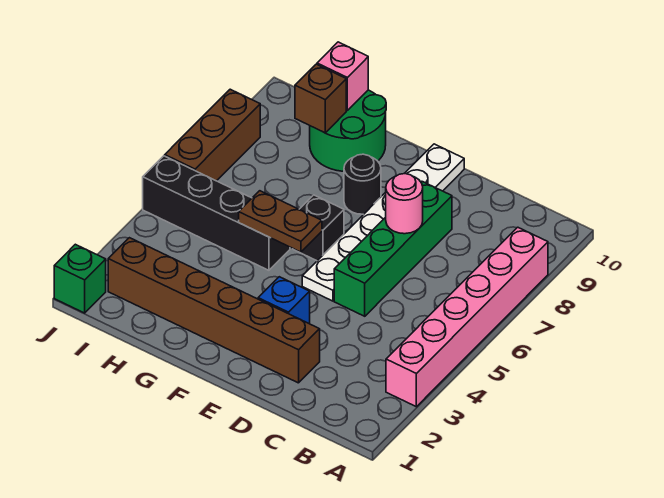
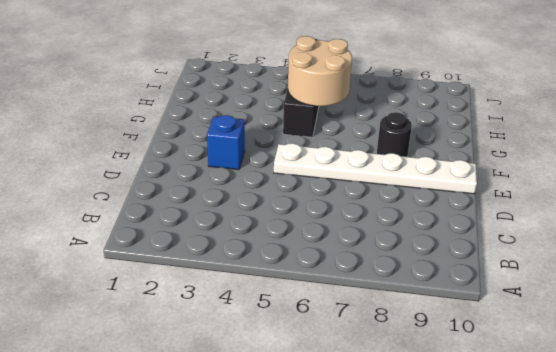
tan 2x2 round brick [288,36,352,106] -> brown 1x2 plate [239,191,322,252]
none -> pink 1x6 brick [386,227,548,407]
none -> brown 1x6 brick [108,238,320,383]
none -> green 1x4 brick [334,181,452,316]

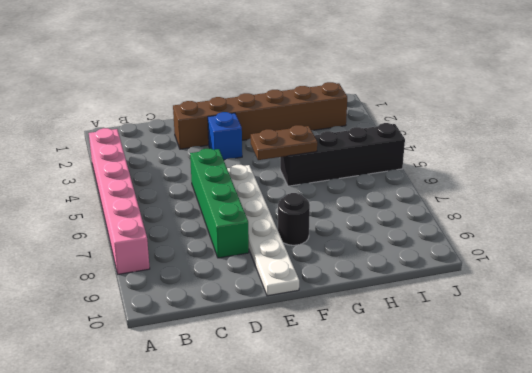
none -> black 1x1 brick [293,195,344,261]
none -> green 2x2 round brick [310,90,386,171]
none -> green 1x1 brick [54,244,106,313]

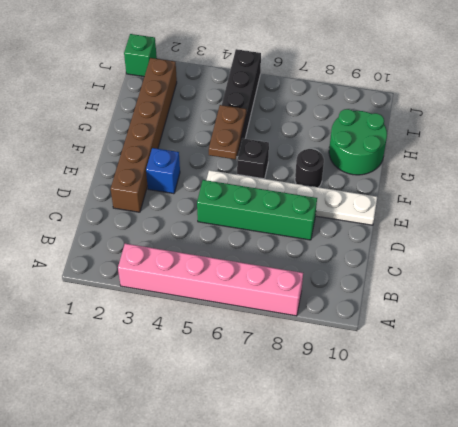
none -> brown 1x3 brick [165,89,260,181]
none -> pink 1x1 round brick [386,174,423,234]
none -> brown 1x1 brick [295,64,346,133]

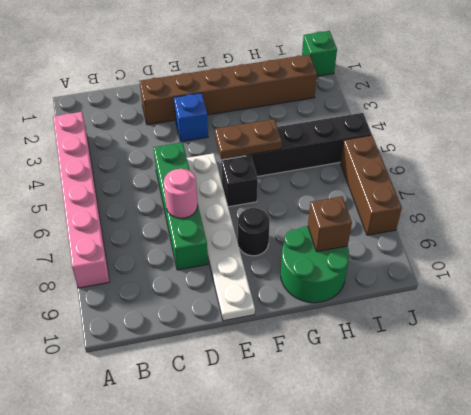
none -> pink 1x1 brick [317,42,368,110]

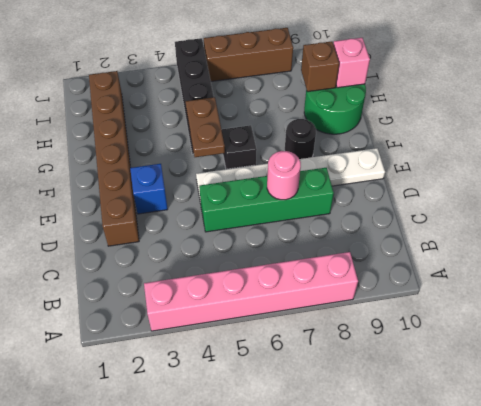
none -> green 1x1 brick [54,244,106,313]

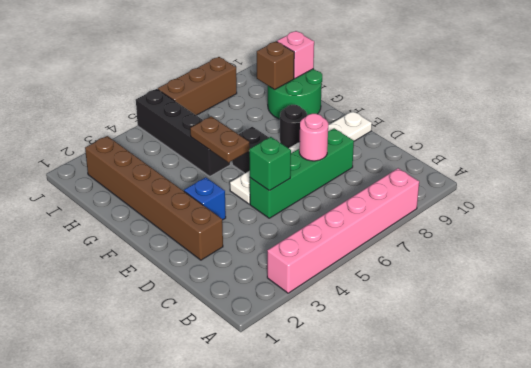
green 1x1 brick [249,137,291,191] -> green 1x1 brick moved to [54,244,106,313]

